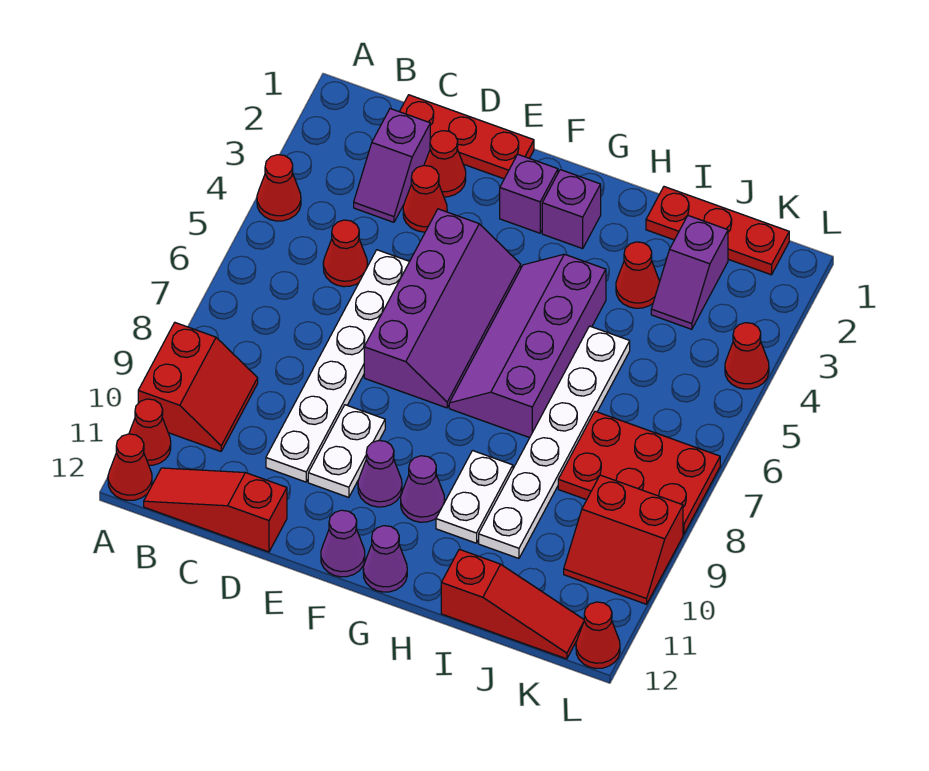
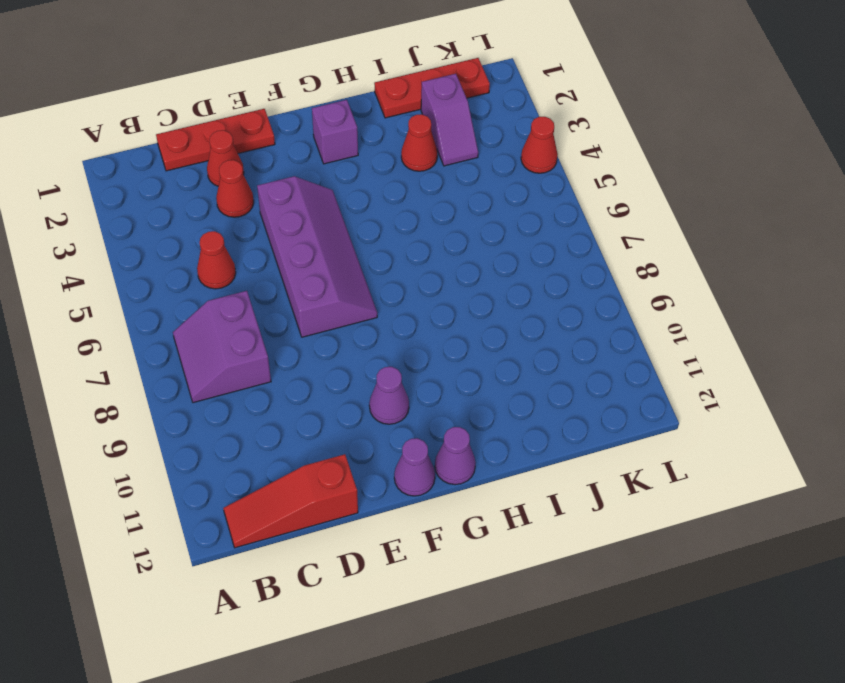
purple 2x2 slope [173,291,271,403] -> none
none -> red 1x1 cone [257,155,301,221]
none -> red 2x2 slope [138,323,258,451]
none -> red 1x1 cone [129,399,171,465]
none -> red 1x1 cone [108,434,152,500]

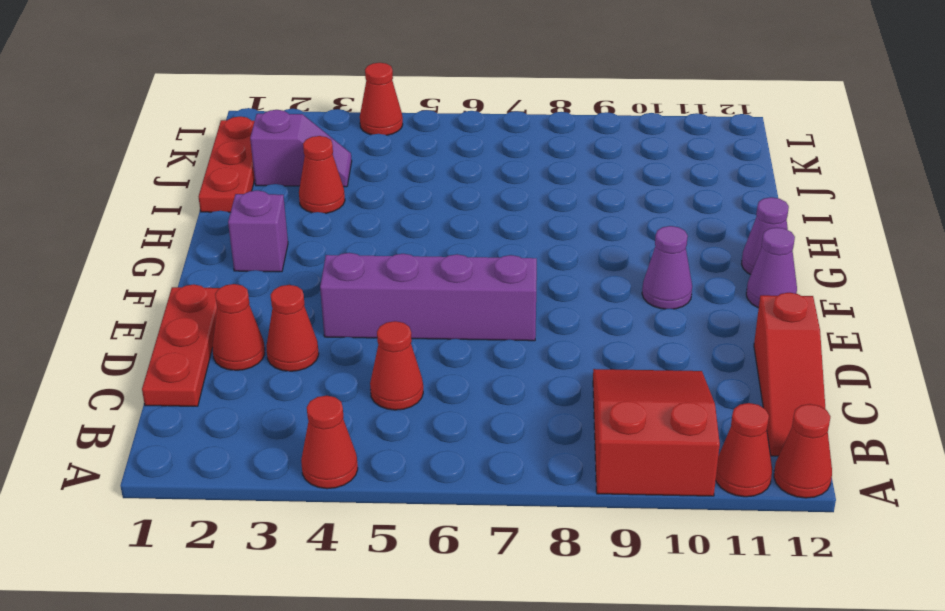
red 2x3 slope [593,369,720,496] -> red 2x2 slope [138,323,258,451]
none -> purple 1x2 slope [354,109,430,222]
none -> white 1x6 plate [266,250,410,482]
none -> white 1x2 plate [308,405,385,497]
none -> purple 1x1 brick [500,154,558,233]

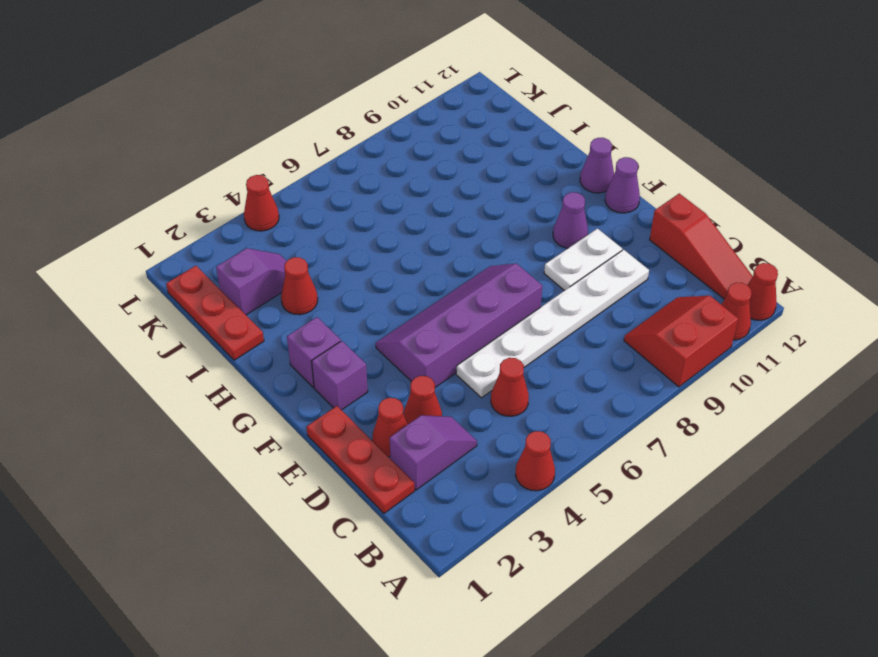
none -> purple 2x4 slope [449,254,606,438]
none -> purple 1x1 cone [401,456,445,522]
none -> white 1x2 plate [436,451,513,543]
none -> white 1x6 plate [479,326,630,558]

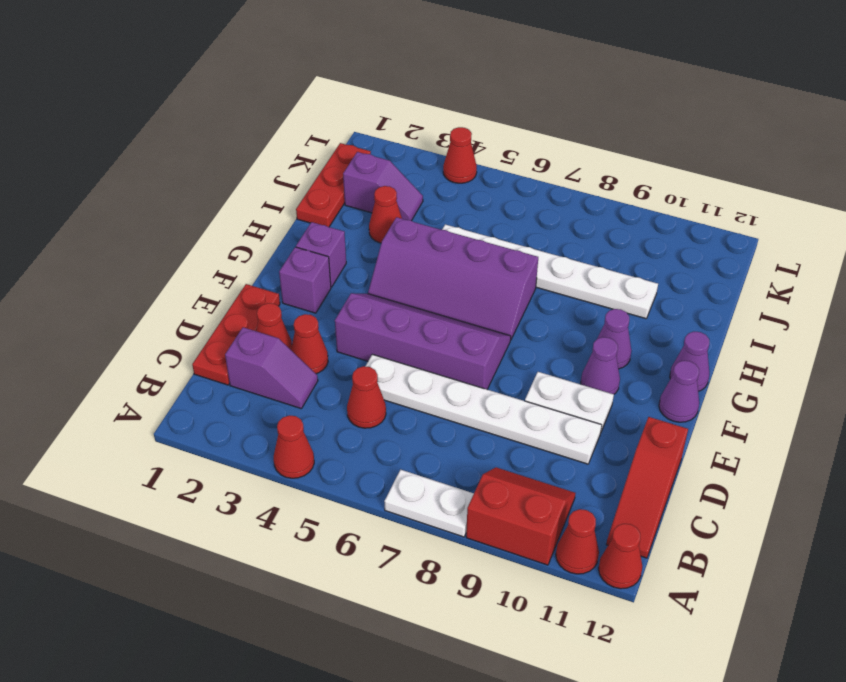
white 1x2 plate [384,470,474,537] -> white 1x2 plate moved to [436,451,513,543]
none -> red 1x3 slope [441,549,584,659]
none -> red 2x3 plate [558,411,720,535]
none -> red 2x2 slope [564,475,683,604]
none -> red 1x1 cone [576,602,620,668]

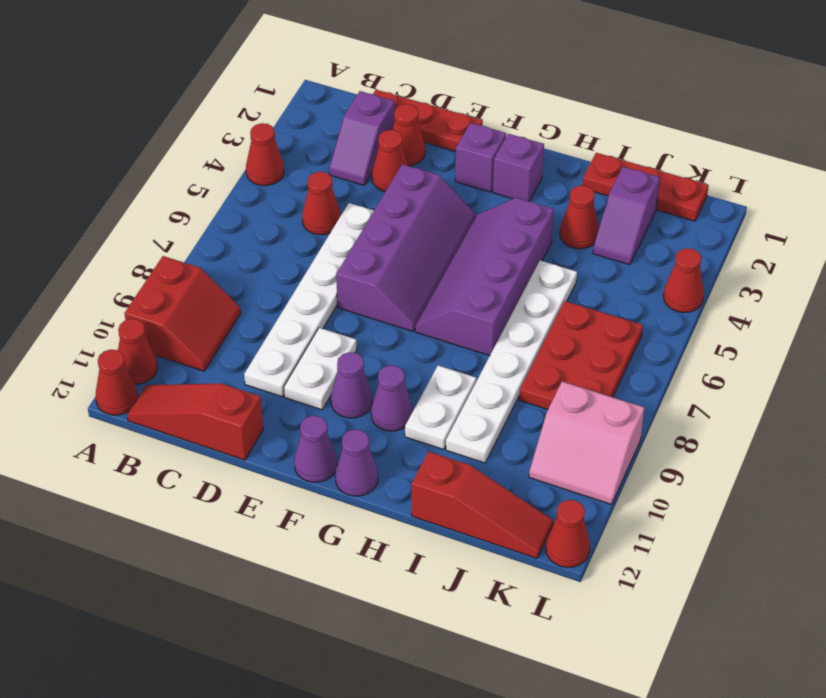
red 2x3 plate [519,301,643,409] -> red 2x3 plate turned to [558,411,720,535]
pink 2x2 slope [529,382,644,504] -> red 2x2 slope [564,475,683,604]

